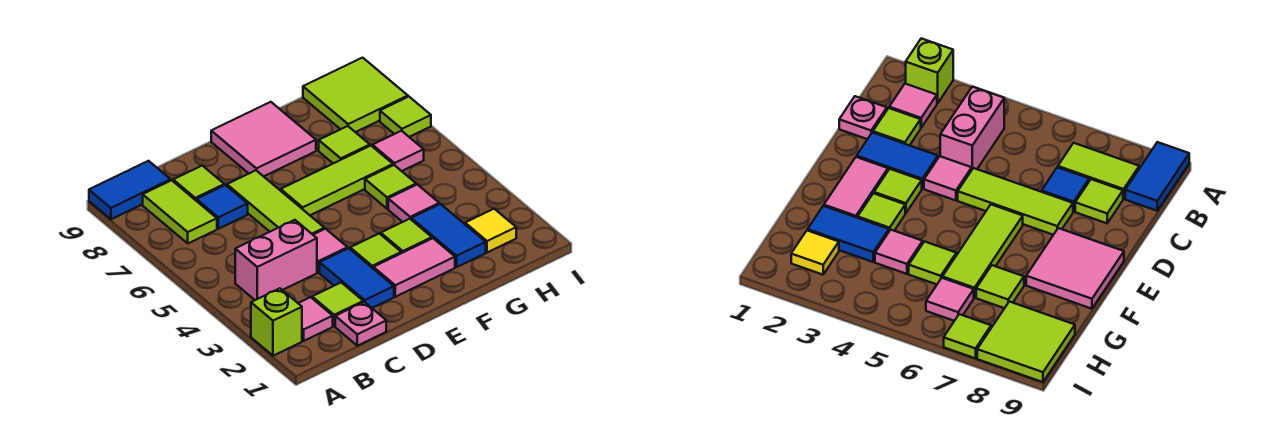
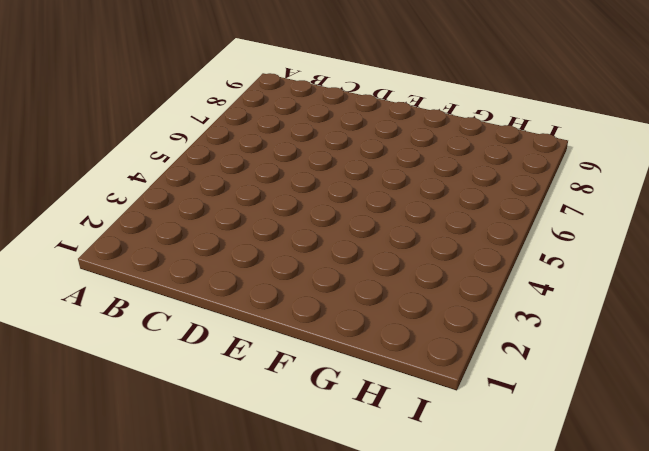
none -> lime 1x1 brick [251,288,302,356]
none -> blue 1x2 tile [89,161,171,219]
none -> pink 1x1 tile [298,297,333,341]

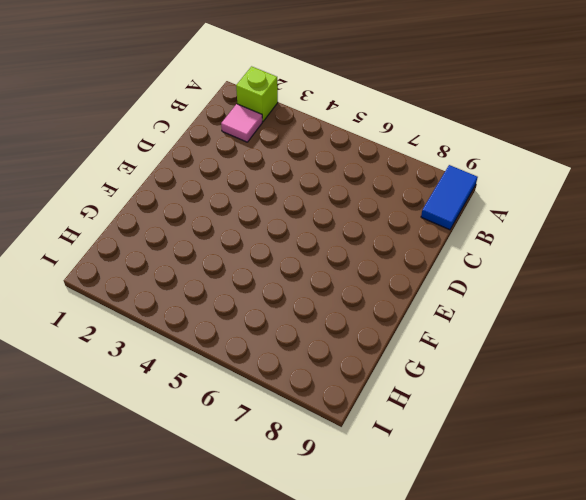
none -> pink 1x2 brick [235,220,317,300]
none -> lime 1x2 tile [143,180,217,243]
none -> pink 1x1 plate [335,302,386,346]

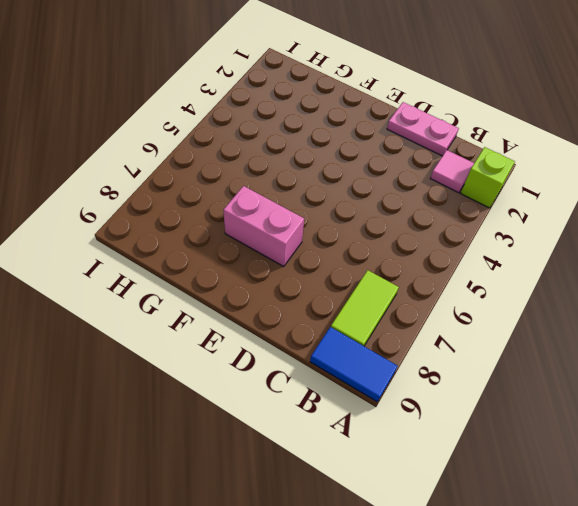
pink 1x2 plate [387,102,459,156] -> pink 1x1 plate [335,302,386,346]
pink 1x2 brick [223,186,304,267] -> pink 1x2 brick moved to [235,220,317,300]
none -> lime 1x1 tile [312,283,363,326]
none -> blue 1x1 tile [196,185,248,229]
none -> lime 1x1 tile [173,166,224,200]

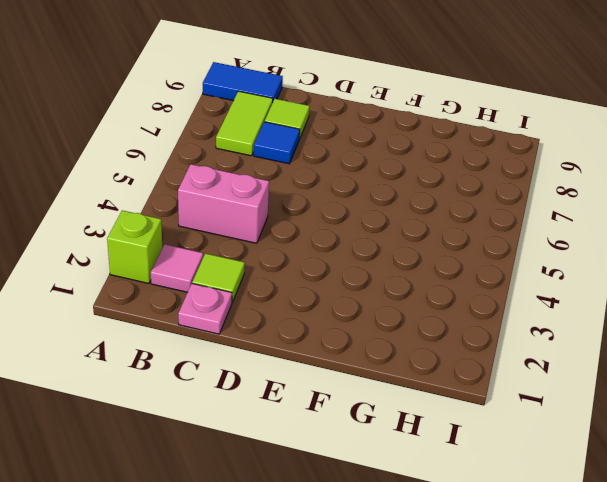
none -> blue 1x2 tile [320,248,394,308]
none -> pink 1x1 tile [313,229,348,273]
none -> lime 1x3 tile [227,170,324,234]

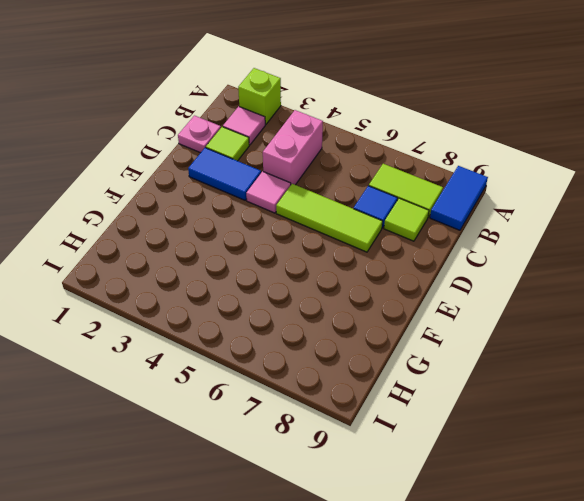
none -> pink 1x2 tile [373,238,455,297]
none -> lime 1x1 tile [350,234,401,268]
none -> lime 1x3 tile [281,146,393,215]

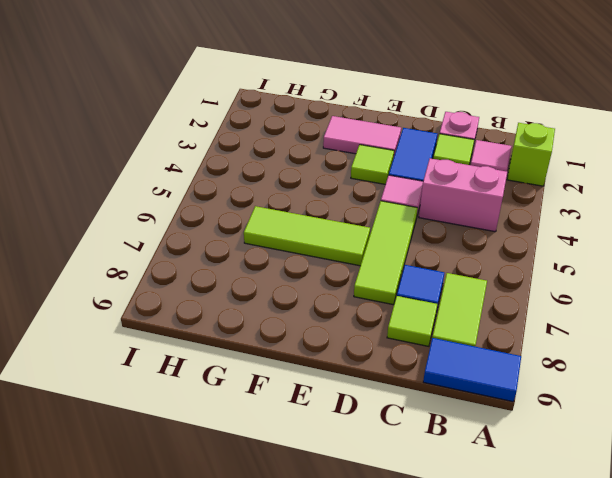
none -> pink 2x2 tile [211,102,316,176]
none -> lime 1x1 tile [381,219,432,253]
none -> blue 1x2 tile [411,204,486,267]

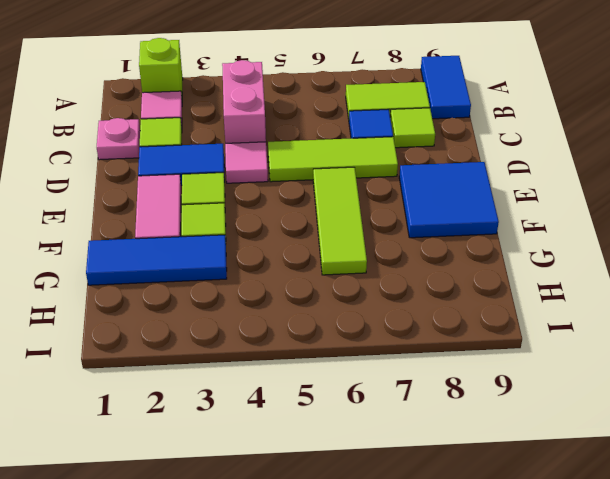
blue 2x2 tile [399,162,499,238] -> pink 2x2 tile [211,102,316,176]
blue 1x3 tile [86,235,227,285] -> blue 1x2 tile [411,204,486,267]
none -> pink 1x1 tile [388,185,439,222]
none -> lime 1x1 tile [365,165,416,209]
none -> lime 1x1 tile [319,126,370,163]

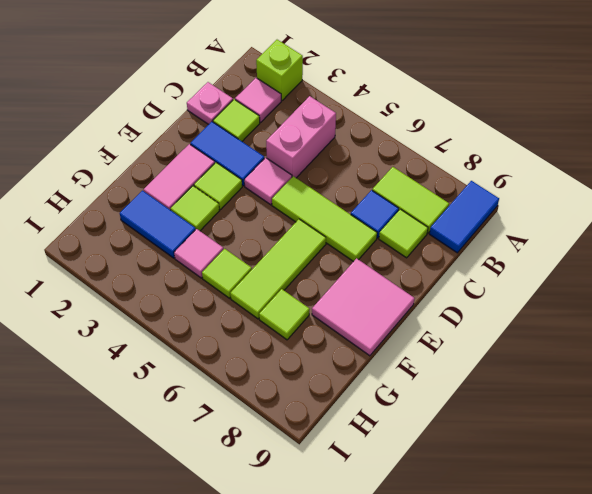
none -> yellow 1x1 tile [465,209,516,252]
none -> pink 1x1 tile [372,131,424,171]
none -> lime 2x2 tile [303,58,408,132]

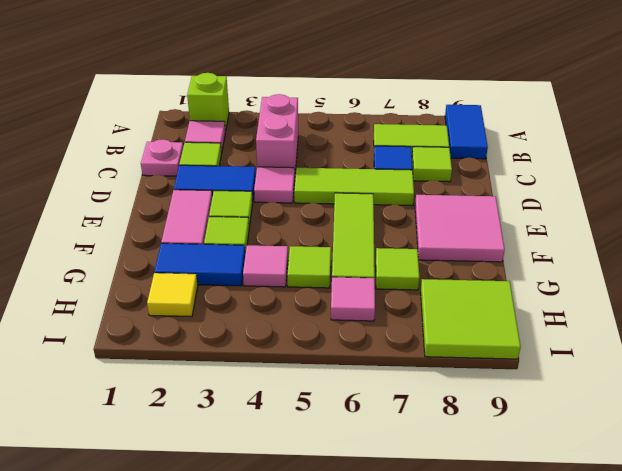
none -> lime 1x1 tile [380,97,431,137]

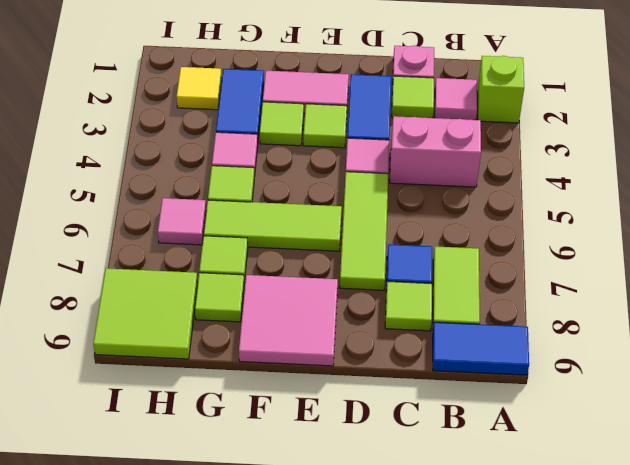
lime 1x1 tile [195,273,244,322] -> lime 1x1 tile moved to [380,97,431,137]

